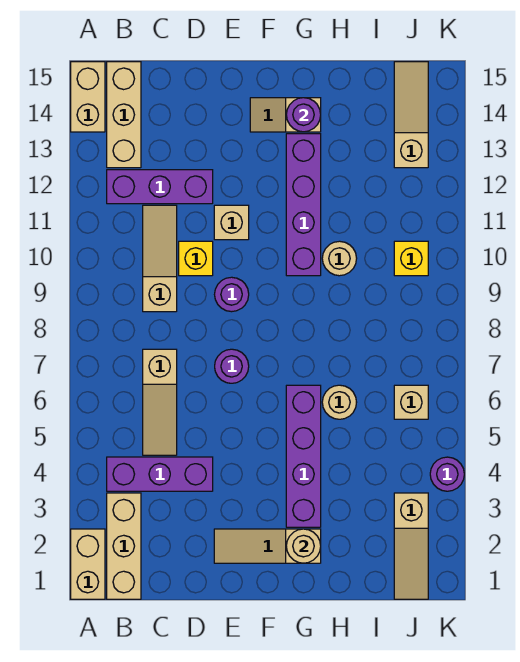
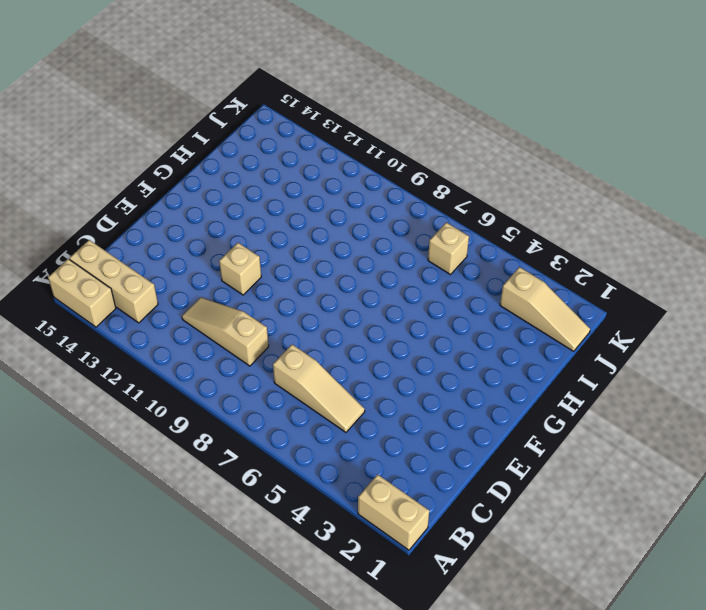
none -> tan 1x3 brick [107,493,141,599]
none -> purple 1x3 brick [107,457,213,491]
none -> purple 1x3 brick [107,170,213,204]

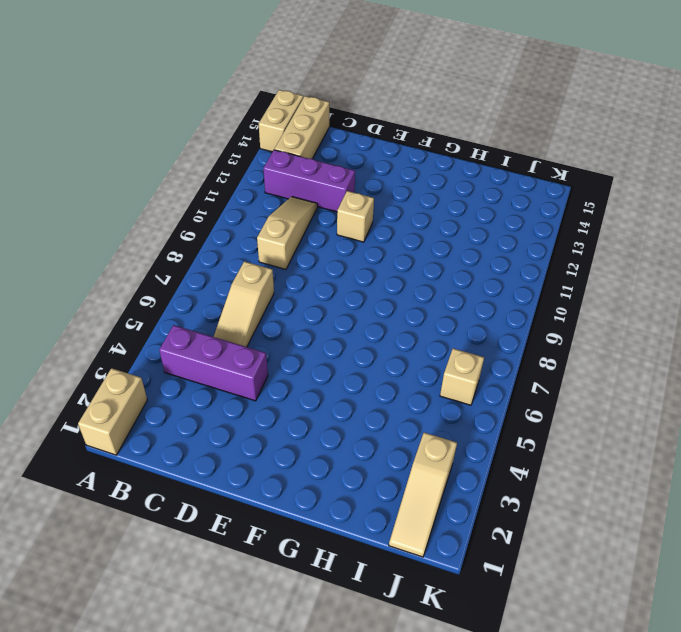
none -> tan 1x3 brick [107,493,141,599]
none -> yellow 1x1 brick [179,241,213,276]
none -> tan 1x3 slope [214,529,321,563]

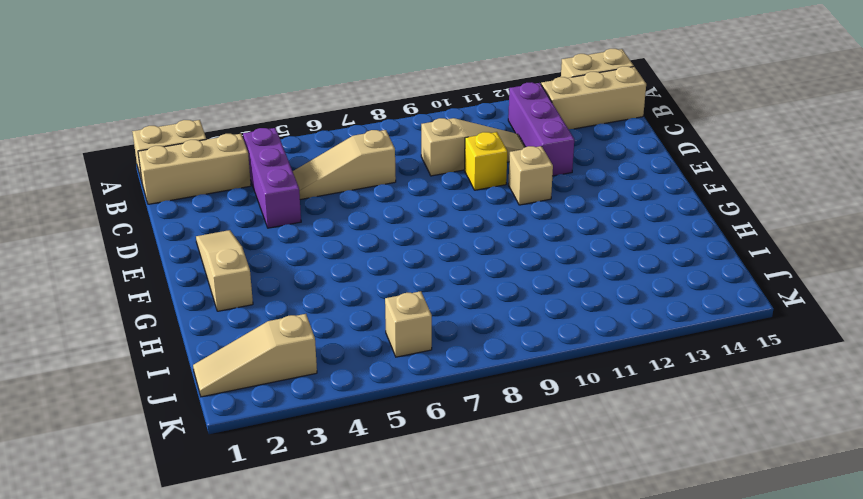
none -> purple 1x1 round brick [215,349,249,383]
none -> purple 1x1 round brick [215,277,249,312]
none -> tan 1x2 slope [250,98,321,132]

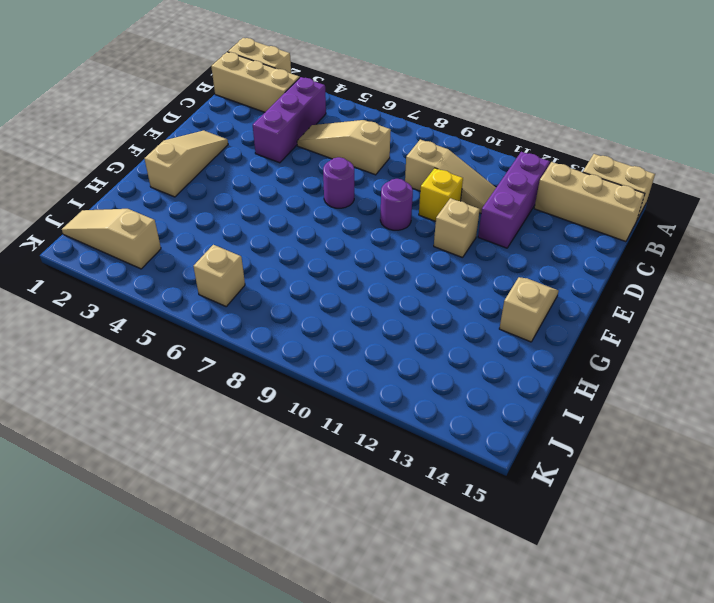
none -> purple 1x4 brick [286,385,321,527]
none -> purple 1x4 brick [286,134,321,276]
none -> tan 1x1 round brick [322,385,357,419]

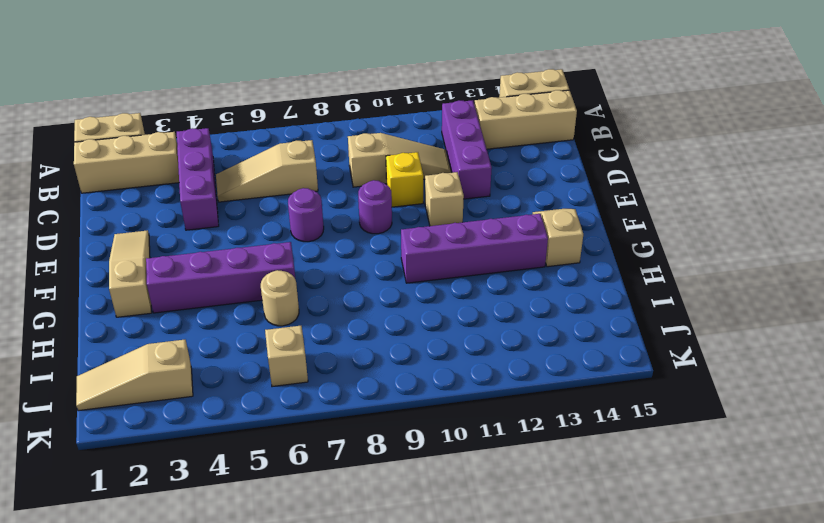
none -> tan 1x1 round brick [322,241,357,276]
none -> yellow 1x1 brick [394,241,428,276]
none -> tan 1x3 slope [394,62,428,168]

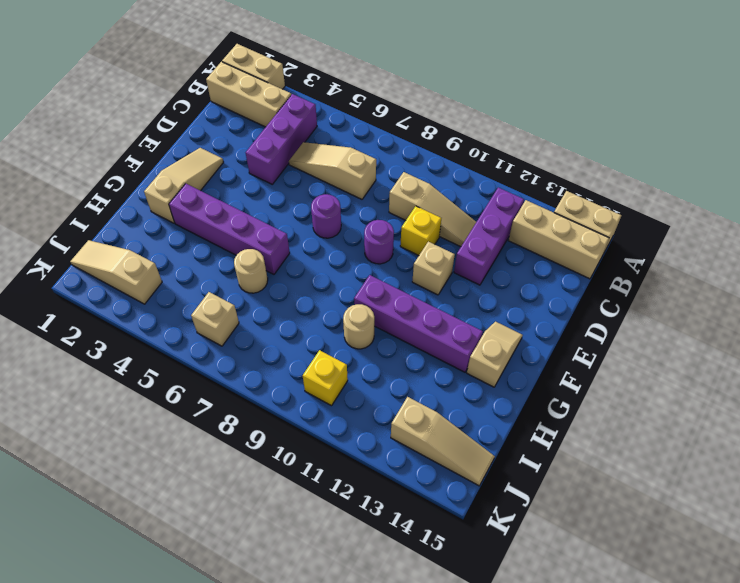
none -> purple 1x1 round brick [430,457,464,491]
none -> tan 1x1 round brick [286,529,321,563]
none -> purple 1x1 round brick [286,98,321,132]

